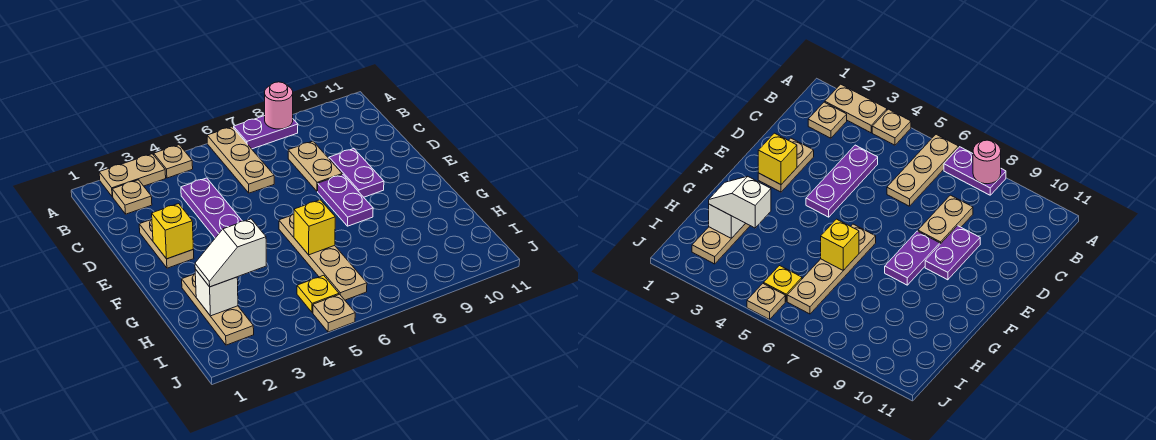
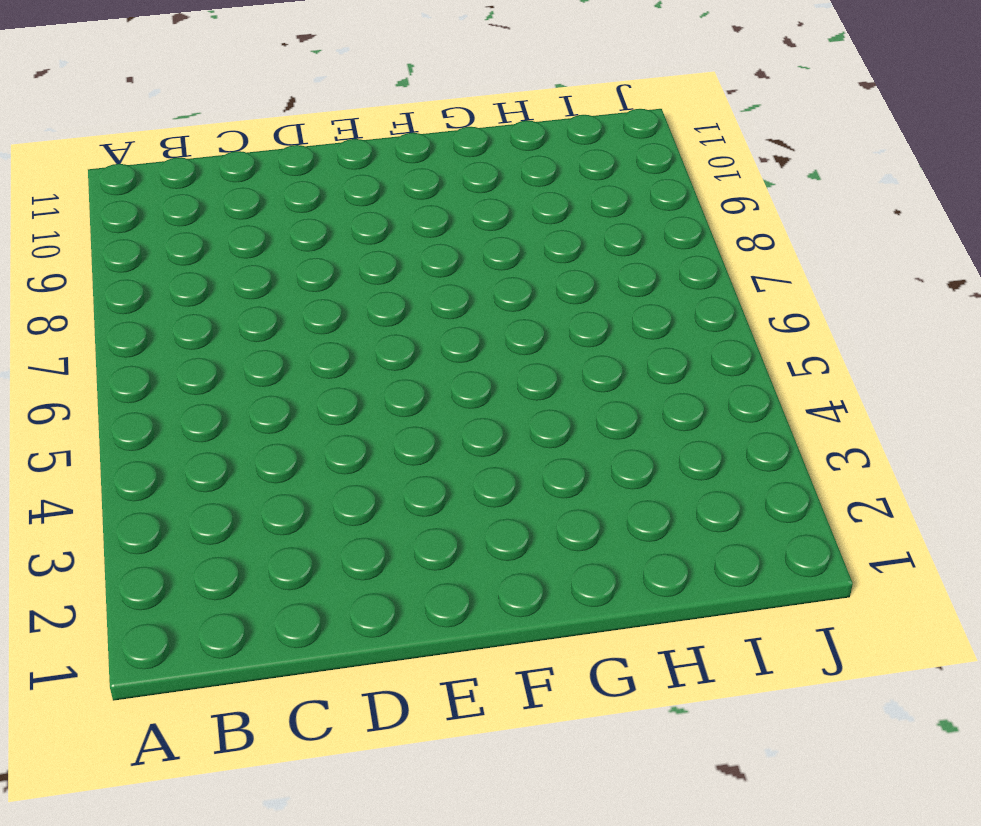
none -> tan 1x2 plate [99,154,166,197]
none -> tan 1x1 plate [154,145,193,178]
none -> tan 1x3 plate [207,127,274,193]

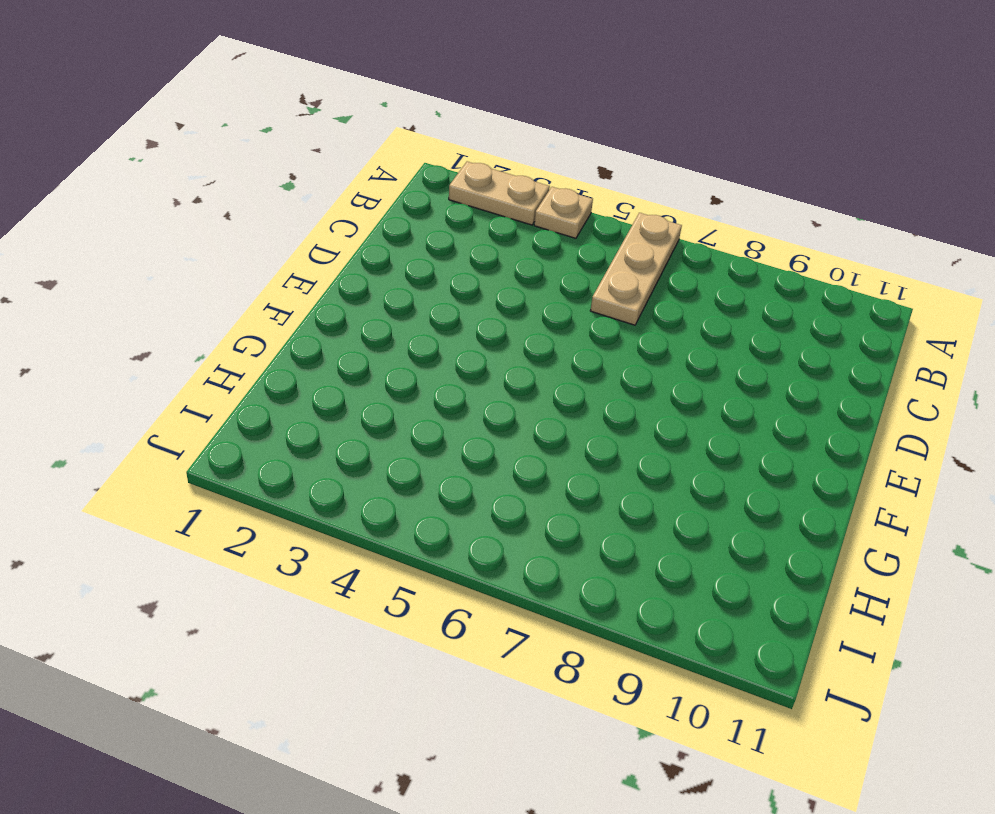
none -> purple 1x2 plate [234,116,298,149]
none -> tan 1x1 plate [112,180,152,214]
none -> purple 1x3 plate [181,178,242,238]

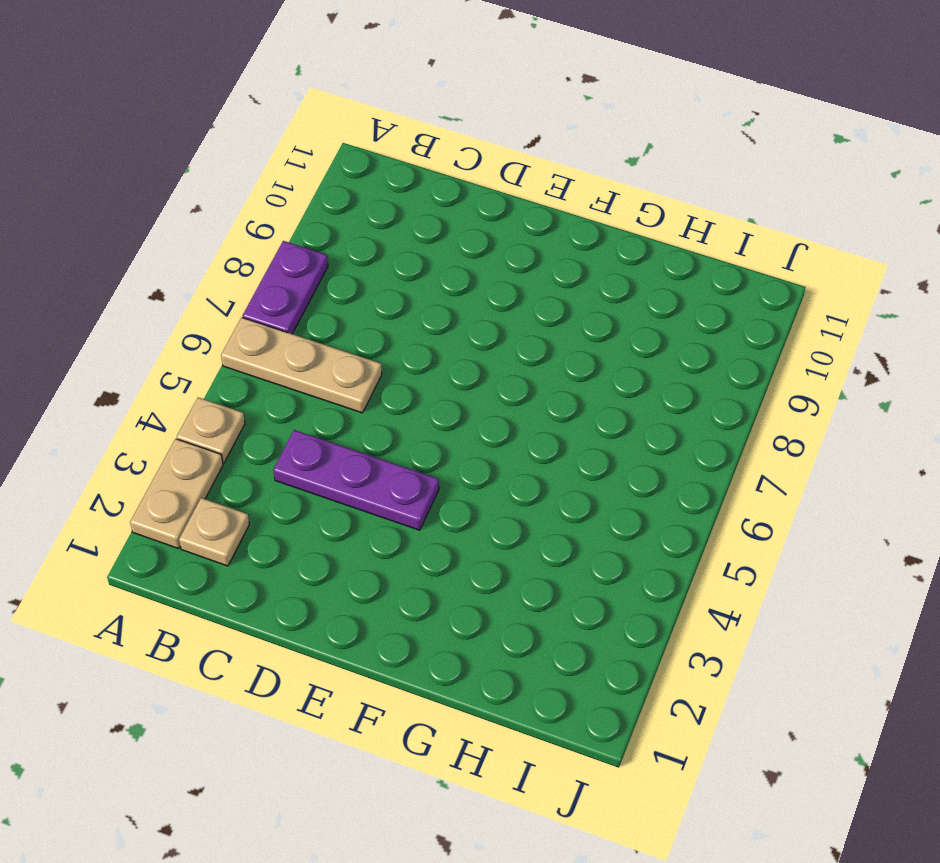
none -> tan 1x2 plate [288,141,342,191]
none -> tan 1x2 plate [139,219,194,268]
none -> purple 1x2 plate [329,149,384,197]

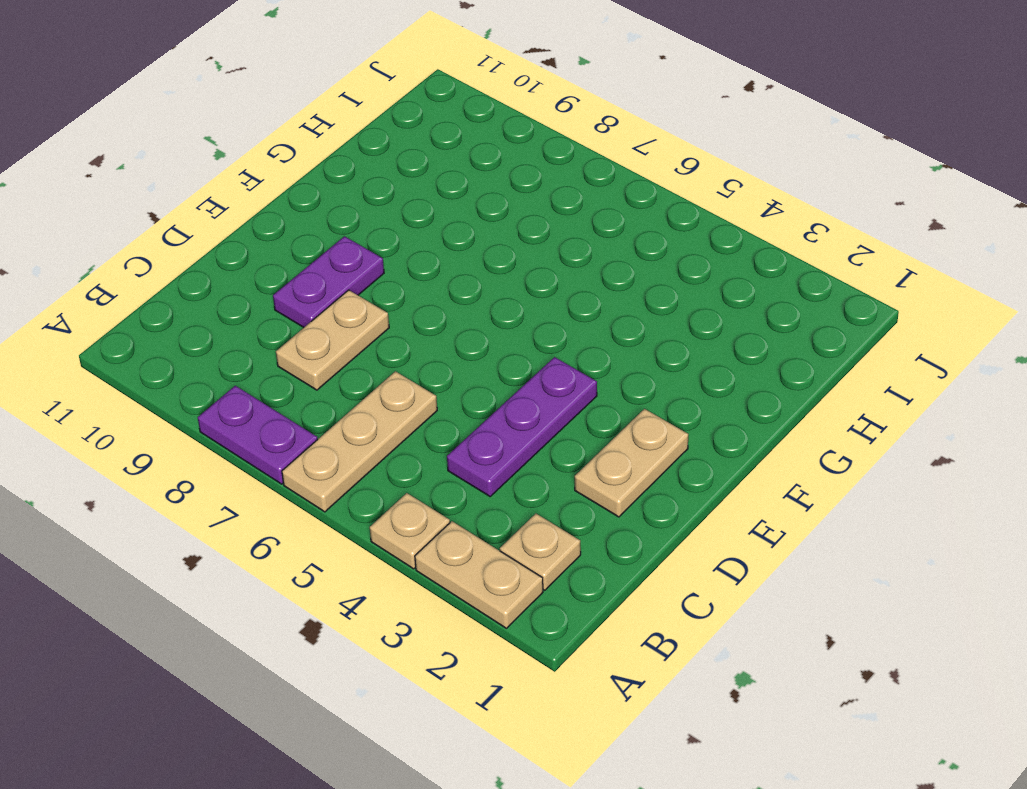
none -> purple 1x2 plate [318,174,373,226]
none -> tan 1x4 plate [279,214,367,300]
none -> tan 1x3 plate [182,274,254,345]

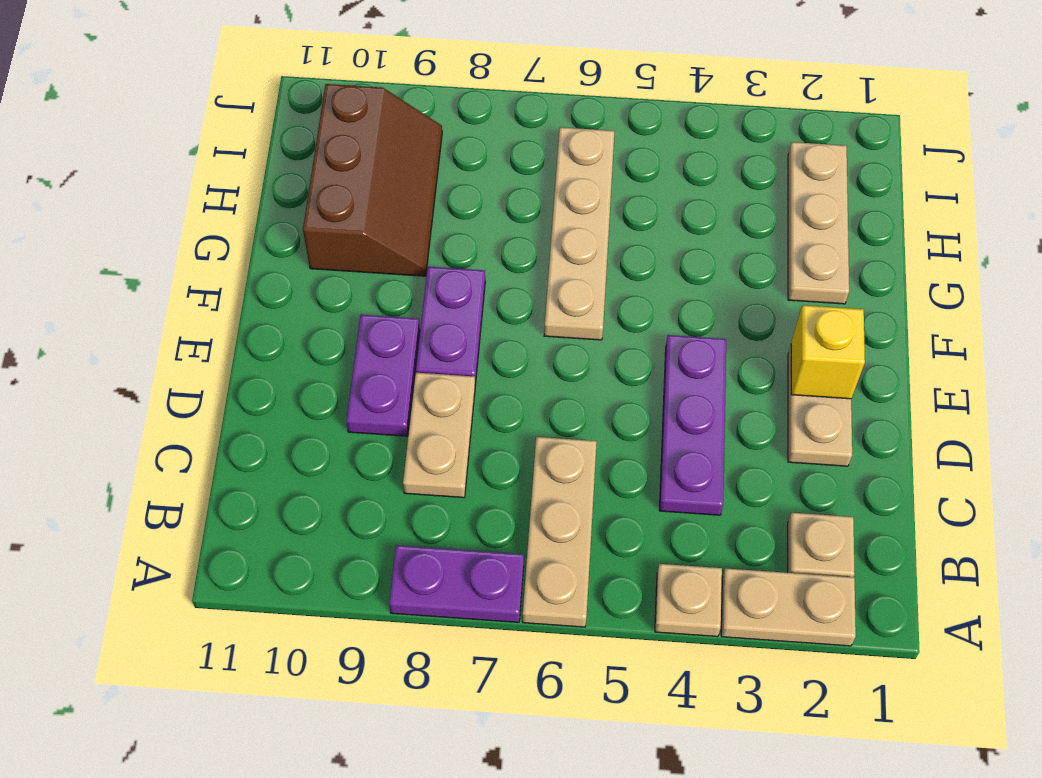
brown 2x3 slope [303,84,442,276] -> none
none -> yellow 1x1 plate [297,275,339,313]
none -> tan 1x1 plate [313,294,355,332]
none -> pink 1x1 round brick [264,82,293,129]

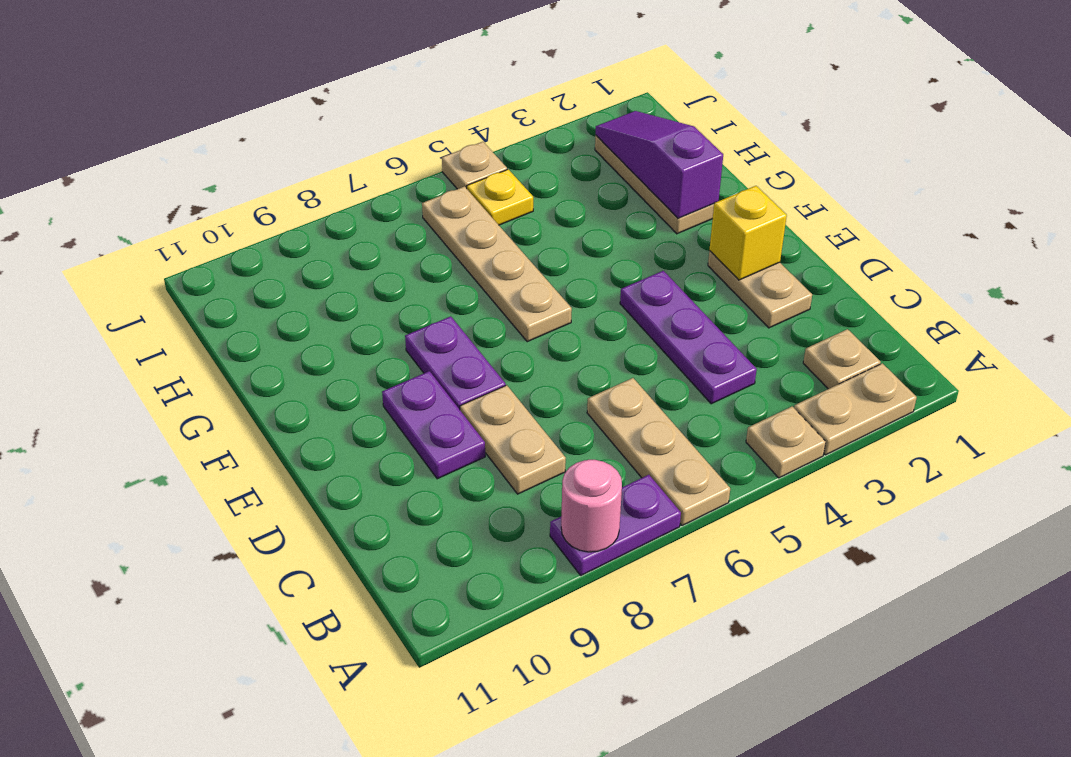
purple 1x3 slope [596,111,723,219] -> white 1x1 brick [195,269,238,316]
none -> yellow 1x1 brick [294,200,335,255]
none -> white 1x2 slope [195,219,266,287]

